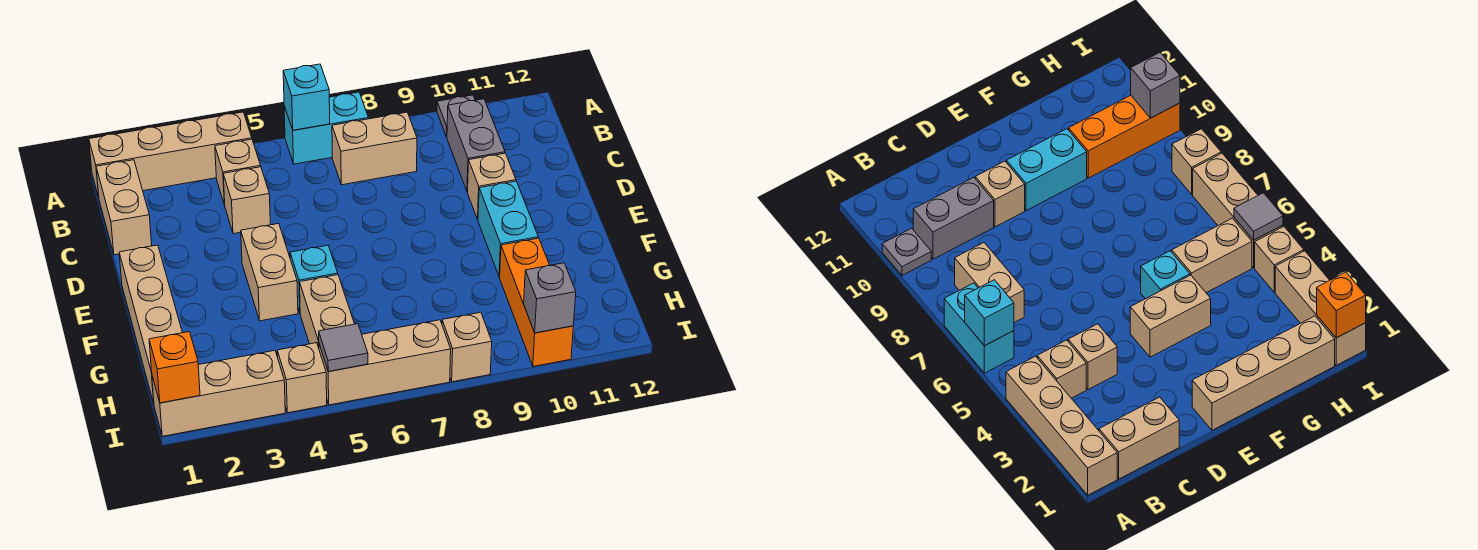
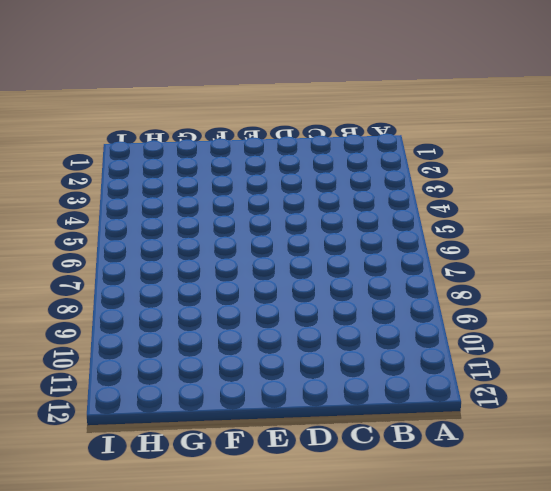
none -> tan 1x4 brick [89,112,252,197]
none -> cyan 1x2 brick [284,92,368,164]
none -> grey 1x1 plate [437,95,475,137]

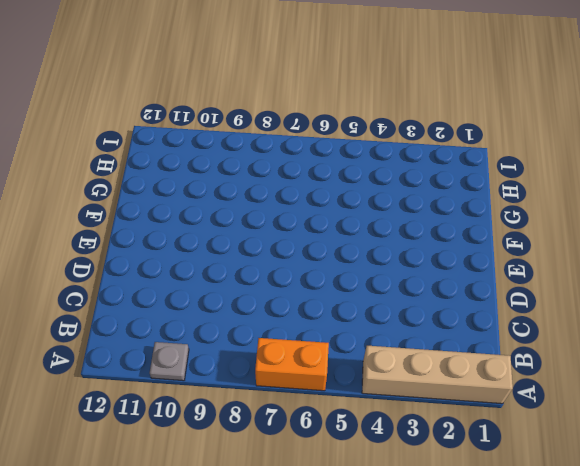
orange 1x2 brick [255,338,329,391] -> cyan 1x2 brick [284,92,368,164]
none -> tan 1x2 brick [96,160,152,255]
none -> tan 1x1 brick [215,139,261,205]
none -> tan 1x2 brick [332,112,417,185]

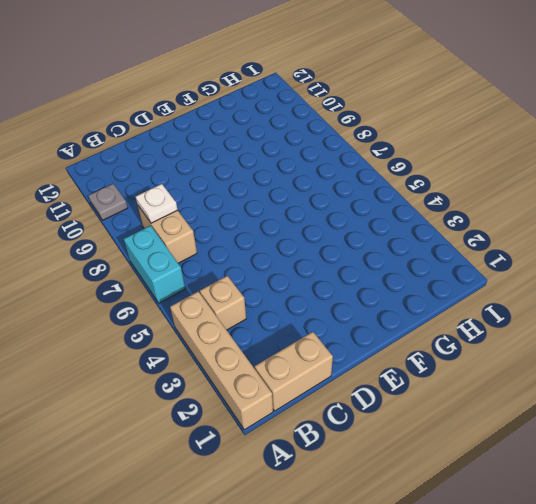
white 1x1 plate [136,184,178,223] -> none
none -> grey 1x2 brick [447,99,505,192]
none -> tan 1x1 brick [223,167,270,234]
none -> tan 1x1 brick [468,153,516,219]

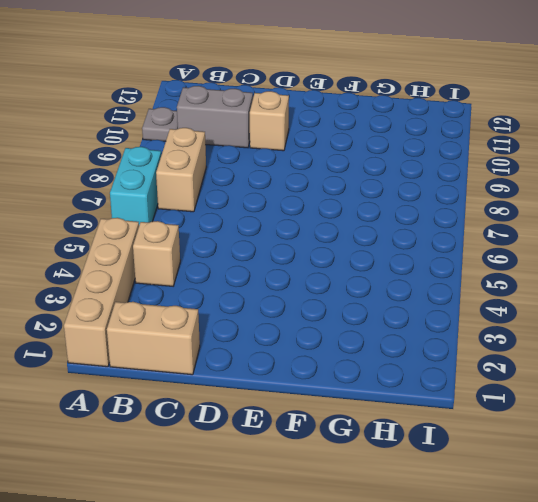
none -> tan 1x1 brick [223,167,270,234]
none -> tan 1x4 brick [119,245,182,403]
none -> tan 1x2 brick [241,224,298,321]

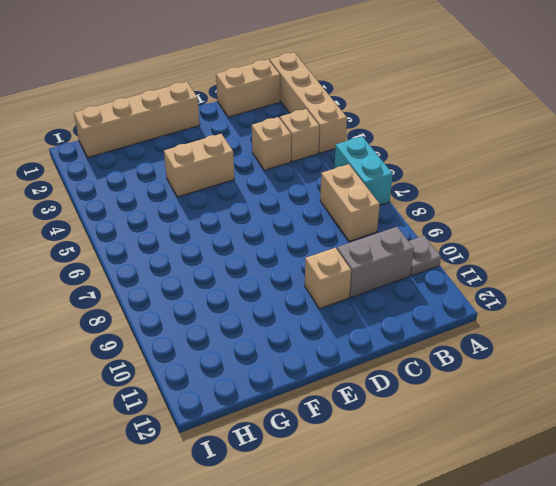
none -> cyan 1x2 brick [478,181,538,277]
none -> cyan 1x1 brick [290,245,338,312]
none -> tan 1x2 brick [300,275,354,348]

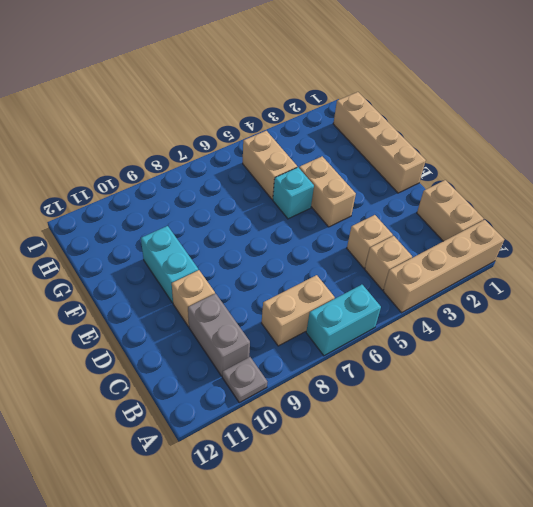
none -> orange 1x3 brick [500,238,573,366]
none -> tan 1x3 brick [152,350,285,436]
none -> tan 1x1 brick [277,343,327,413]

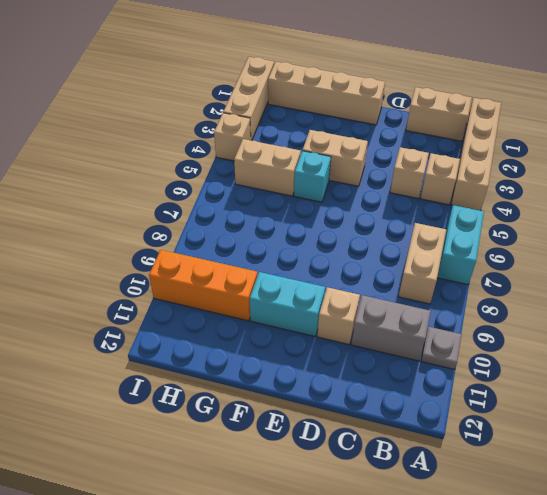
none -> tan 1x3 brick [319,320,451,405]
none -> tan 1x1 brick [442,312,492,382]
none -> cyan 1x1 brick [283,64,330,130]

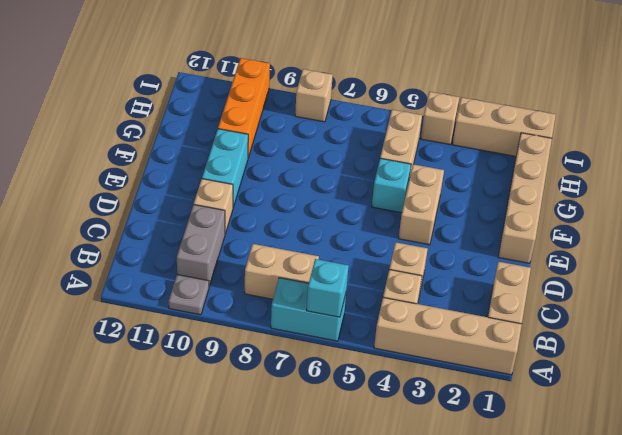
none -> tan 1x3 brick [319,320,451,405]
none -> orange 1x1 brick [149,332,200,403]
none -> grey 1x1 tile [319,324,368,372]

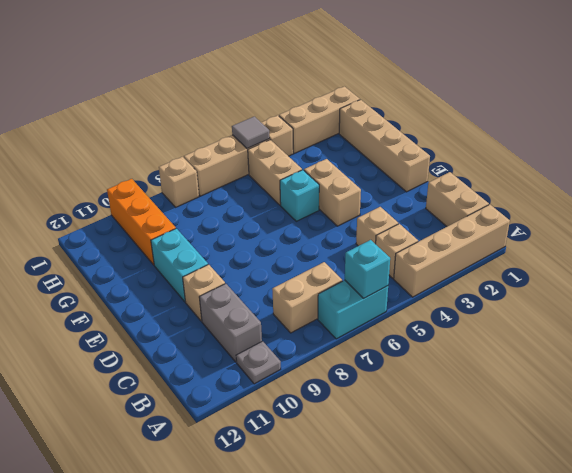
none -> orange 1x1 brick [149,332,200,403]
none -> grey 1x1 brick [524,263,576,333]

